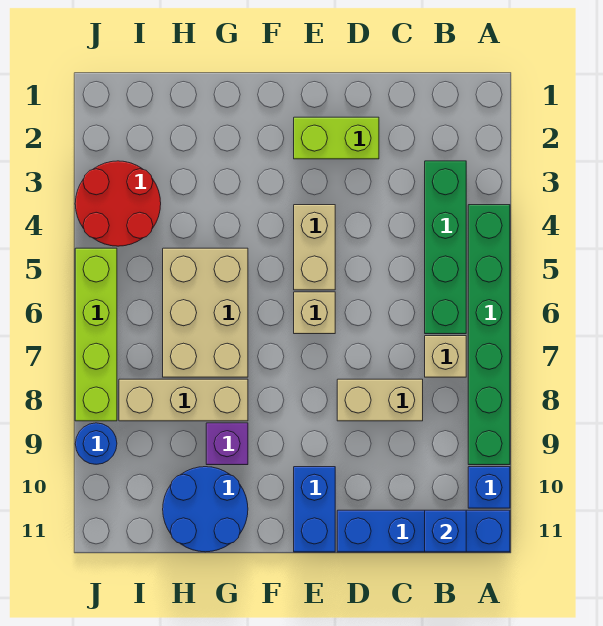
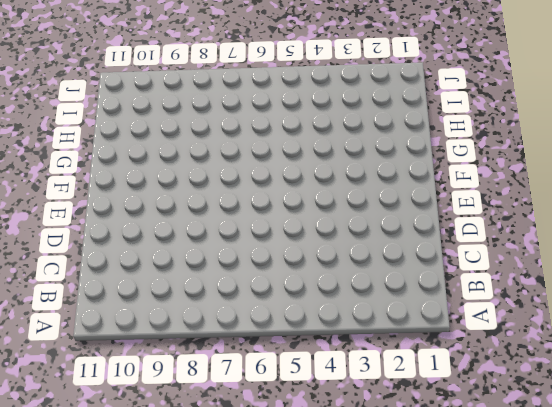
none -> green 1x6 brick [468,205,510,465]
none -> blue 1x1 brick [468,467,510,508]
none -> blue 1x4 brick [337,510,510,552]

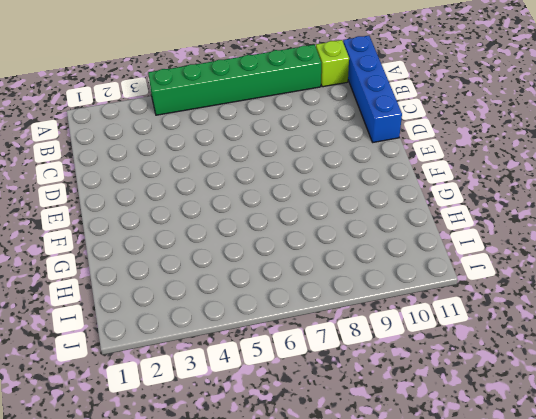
lime 1x1 brick [316,40,349,87] -> blue 1x1 brick [468,467,510,508]
none -> green 1x4 brick [425,161,466,334]
none -> tan 1x1 brick [425,336,466,377]
none -> tan 1x2 brick [337,379,423,421]

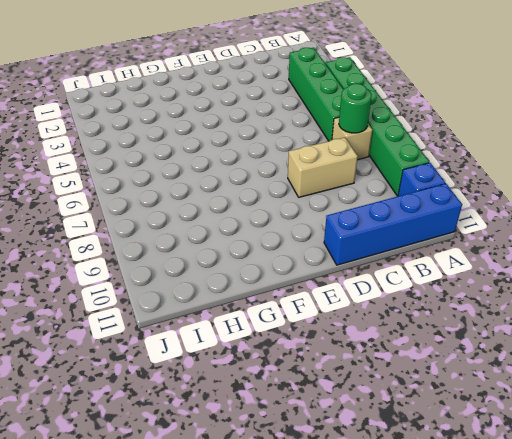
green 1x1 round brick [339,84,372,133] -> none
none -> lime 1x2 brick [294,117,379,159]
none -> tan 1x2 brick [294,205,335,290]
none -> tan 1x1 brick [294,292,335,334]

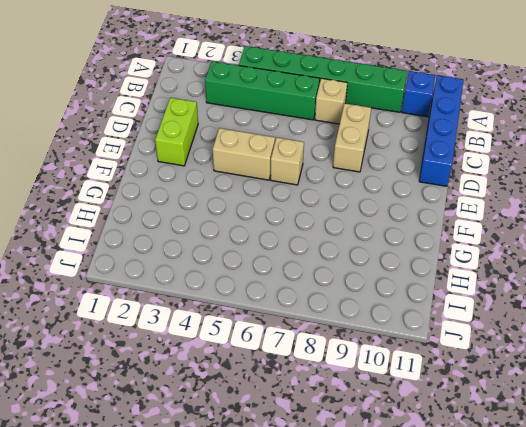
none -> blue 1x2 brick [294,467,335,552]
none -> tan 2x3 brick [163,248,248,377]
none -> tan 1x3 brick [119,379,248,421]

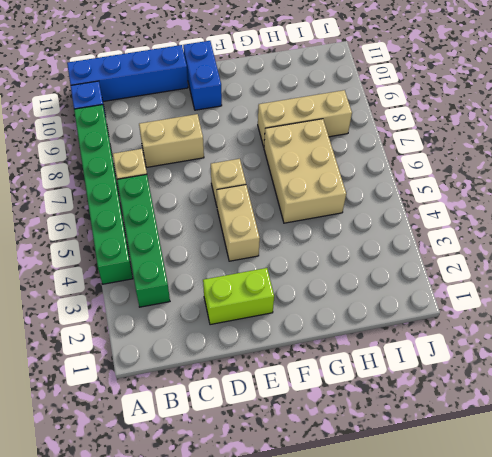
none -> purple 1x1 brick [206,423,248,465]
none -> blue 2x2 round brick [163,467,248,552]
none -> red 2x2 round brick [75,161,161,246]

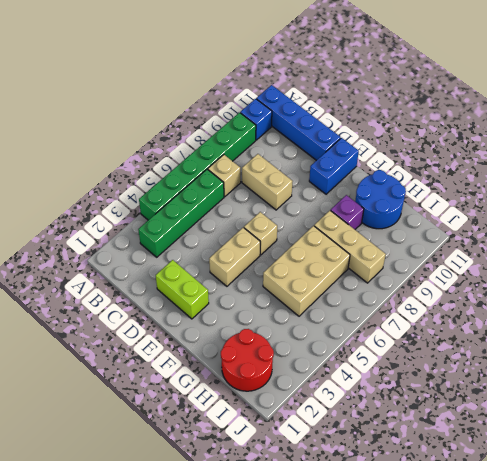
red 2x2 round brick [221,329,274,391] -> red 2x2 round brick moved to [75,161,161,246]
none -> lime 1x4 brick [75,248,117,421]
none -> blue 1x1 round brick [75,423,117,464]
none -> blue 1x1 brick [425,510,466,552]

